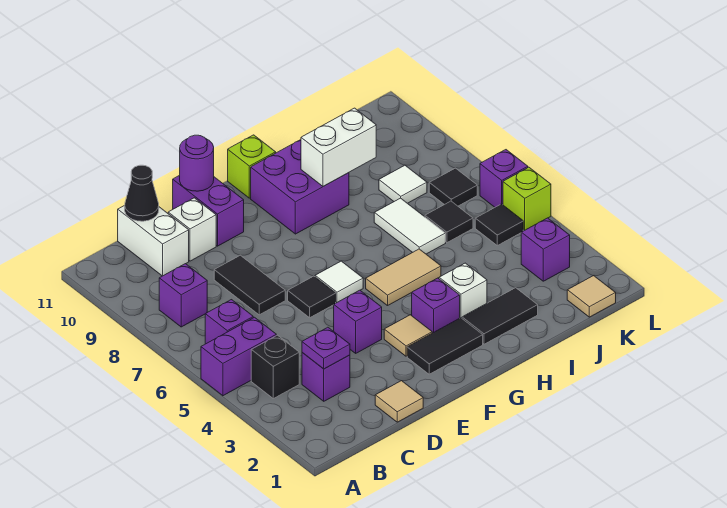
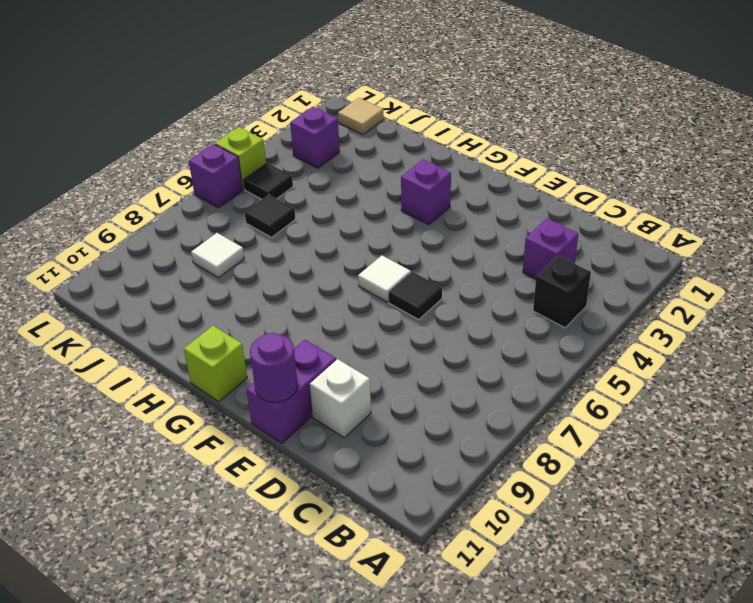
none -> purple 1x2 brick [201,317,276,396]
none -> purple 1x1 brick [205,300,253,344]
none -> purple 1x1 brick [159,264,207,327]
none -> white 1x2 brick [118,205,189,276]

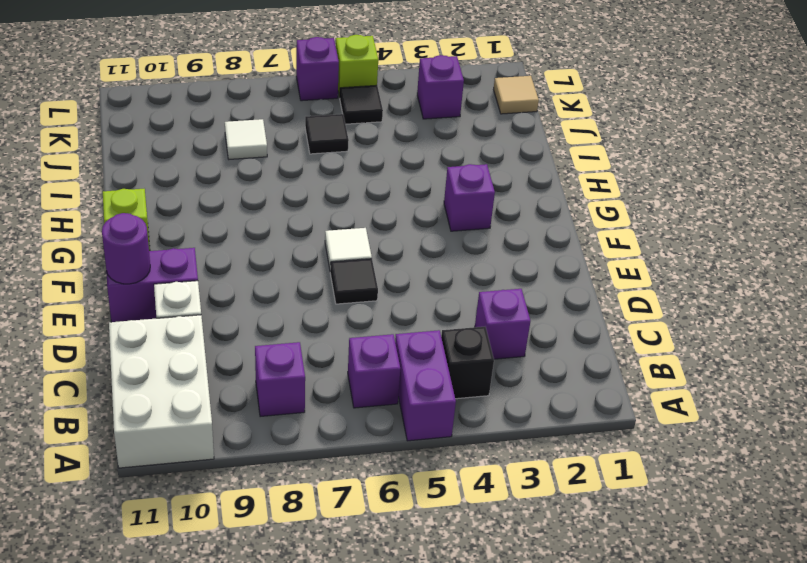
white 2x3 brick [109,315,214,468] -> white 1x2 brick [118,205,189,276]
none -> tan 1x1 tile [375,381,423,422]
none -> black 1x2 tile [214,255,285,315]
none -> purple 1x1 brick [334,290,382,353]
none -> black 1x2 tile [407,318,483,374]

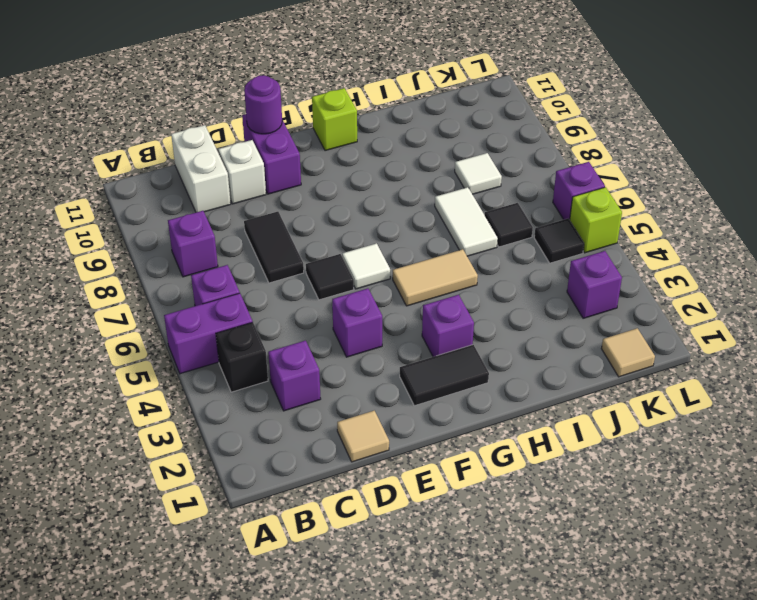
none -> tan 1x1 tile [384,315,432,356]
none -> purple 2x2 brick [251,140,349,234]
none -> black 1x2 tile [462,288,538,344]
none -> white 1x1 brick [439,263,487,318]

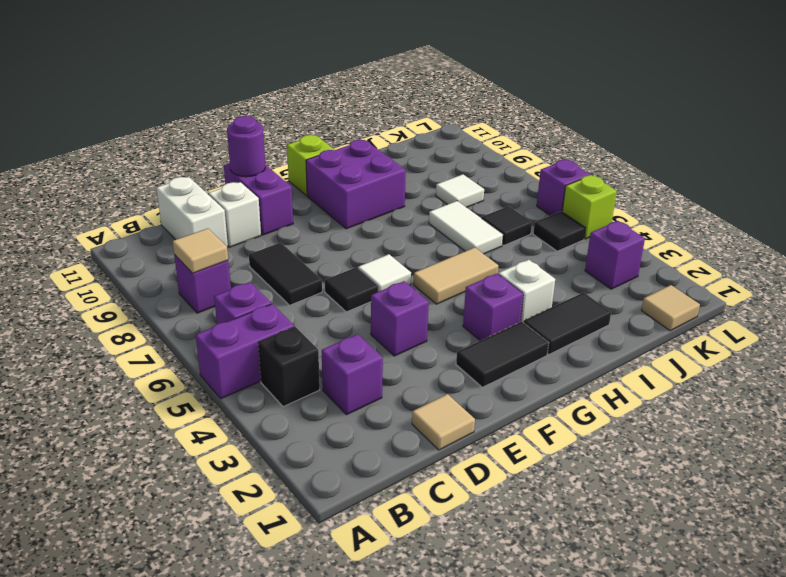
tan 1x1 tile [173,228,228,273] -> tan 1x1 tile moved to [384,315,432,356]
none -> black 1x1 tile [429,168,477,206]
none -> purple 1x1 plate [302,327,350,369]
none -> black 1x1 cone [125,165,159,221]
none -> white 1x2 brick [301,108,376,186]

